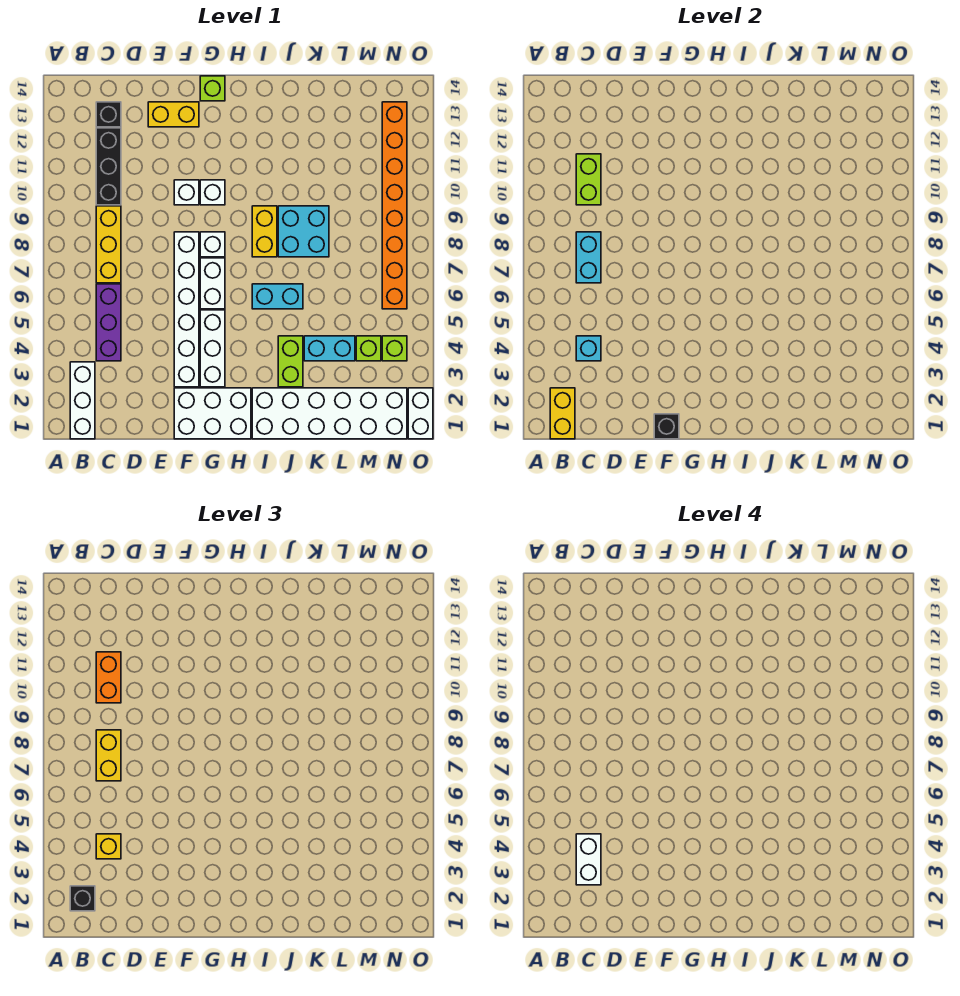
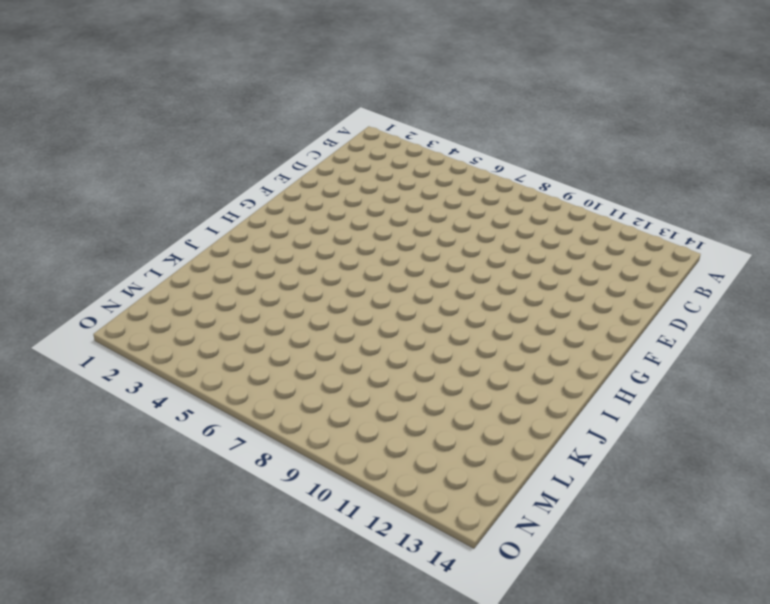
none -> white 1x3 brick [70,362,95,439]
none -> purple 1x3 brick [96,284,121,361]
none -> yellow 1x3 brick [96,206,121,283]
none -> black 1x3 brick [96,128,121,205]

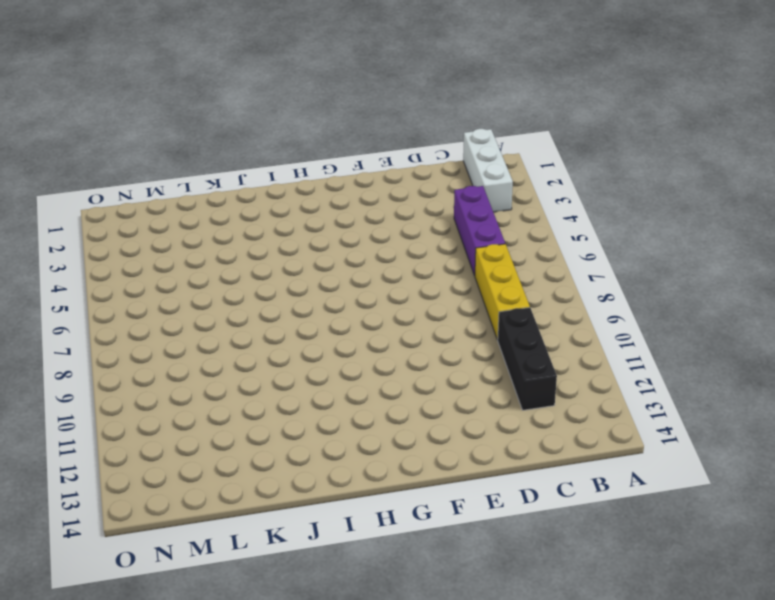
none -> black 1x1 brick [96,102,121,127]
none -> yellow 1x2 brick [148,102,199,127]
none -> white 2x3 brick [174,388,251,439]
none -> white 1x6 brick [174,232,199,387]

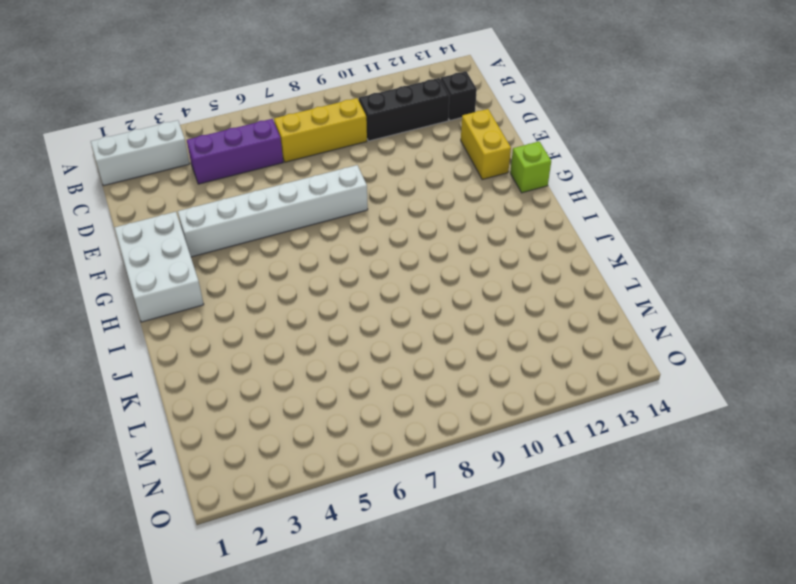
none -> white 1x1 brick [174,180,199,205]
none -> white 1x3 brick [200,310,225,387]
none -> white 1x2 brick [200,258,225,309]
none -> white 1x1 brick [200,232,225,257]

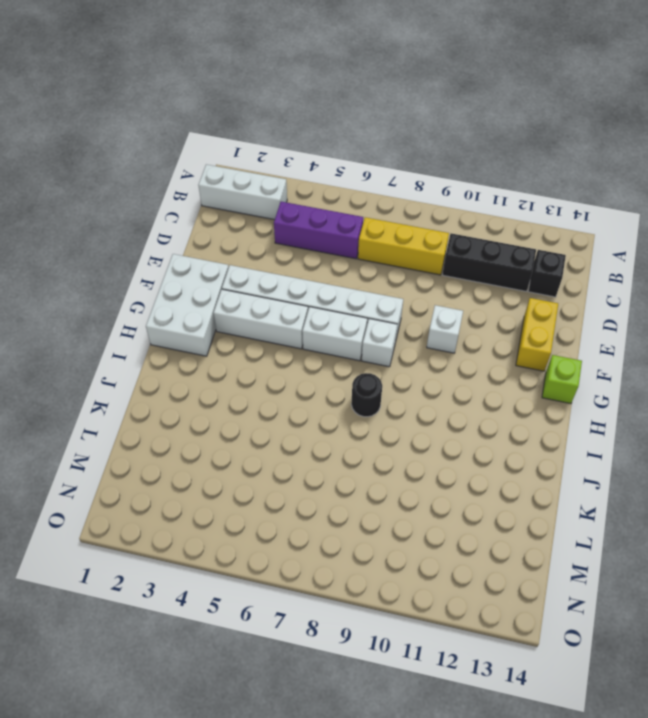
black 1x1 round brick [351,373,382,417] -> yellow 1x2 brick [252,206,277,257]
none -> white 1x1 brick [200,180,225,205]
none -> white 2x6 brick [252,388,407,439]
none -> cyan 1x2 brick [252,284,303,309]
none -> lime 1x2 brick [278,336,303,387]

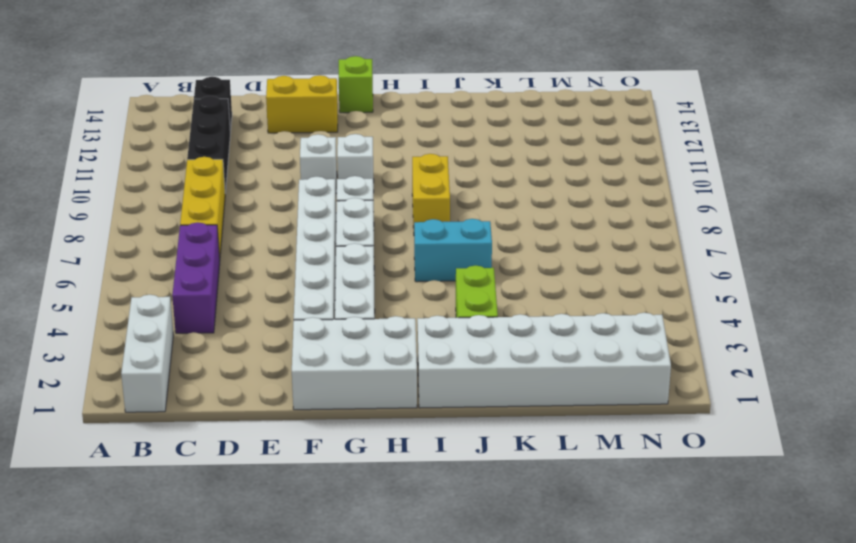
none -> cyan 2x2 brick [278,206,329,257]
none -> cyan 1x2 brick [304,336,355,361]
none -> lime 1x1 brick [356,336,381,361]
none -> lime 1x1 brick [382,336,407,361]

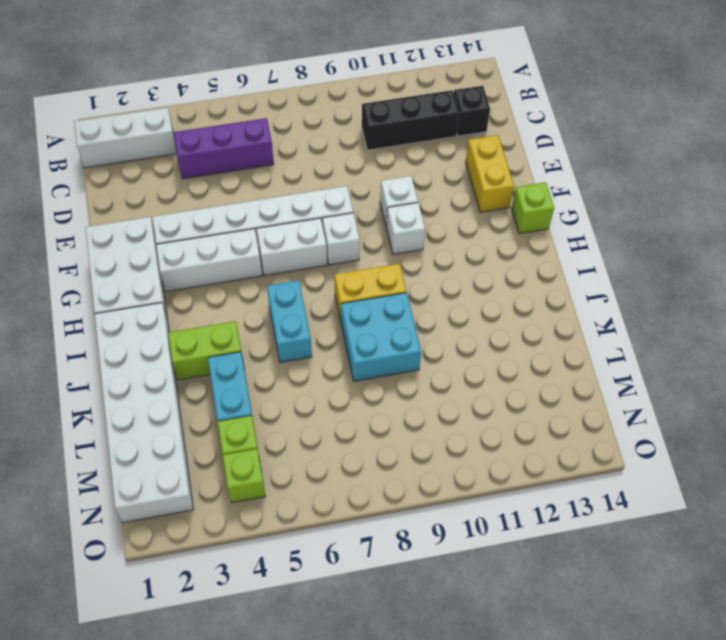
none -> yellow 1x3 brick [96,206,121,283]
none -> orange 1x8 brick [382,102,407,309]
none -> white 1x2 brick [408,388,433,439]
none -> yellow 1x2 brick [550,388,575,439]

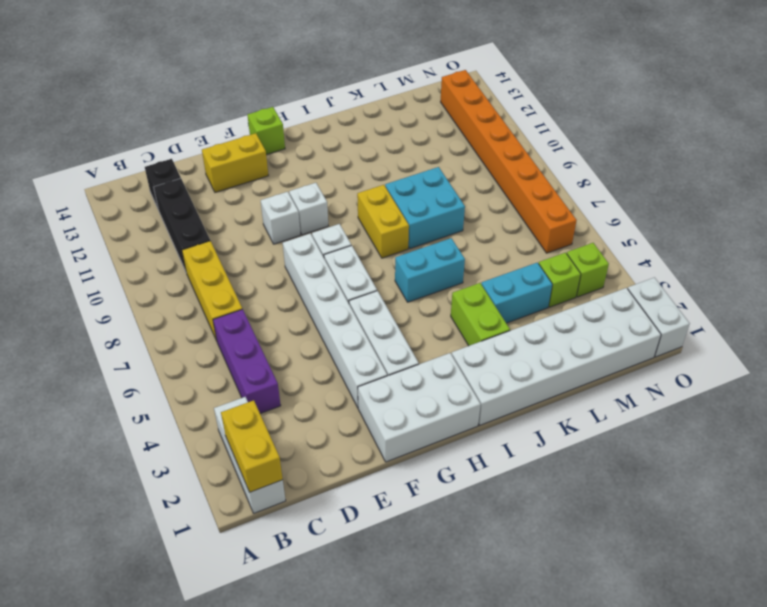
none -> cyan 1x1 brick [576,336,601,361]
none -> cyan 1x2 brick [576,232,601,283]
none -> lime 1x2 brick [576,154,601,205]
none -> black 1x1 brick [654,414,679,439]

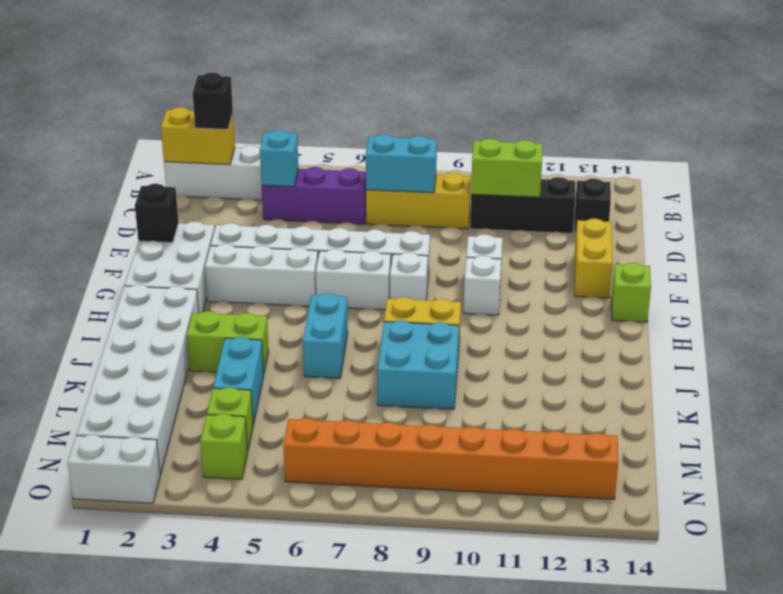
none -> yellow 1x1 brick [96,834,121,859]
none -> yellow 1x2 brick [96,730,121,781]
none -> orange 1x2 brick [96,652,121,703]
none -> white 1x2 brick [576,834,601,885]

